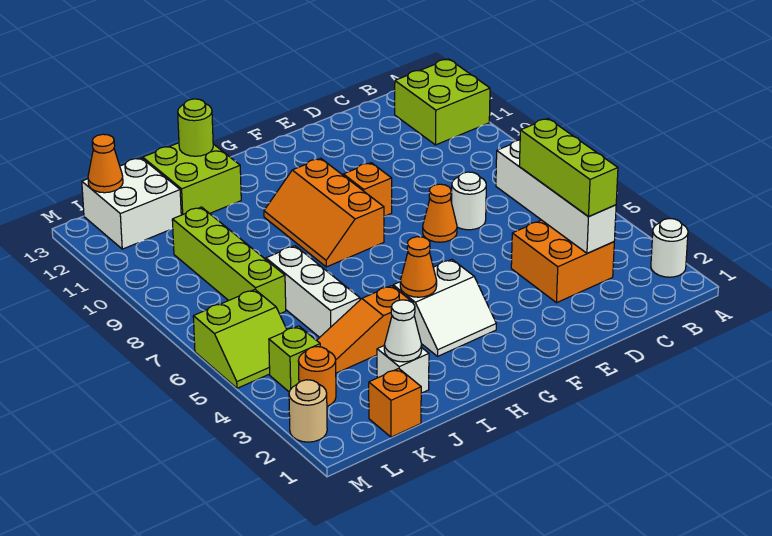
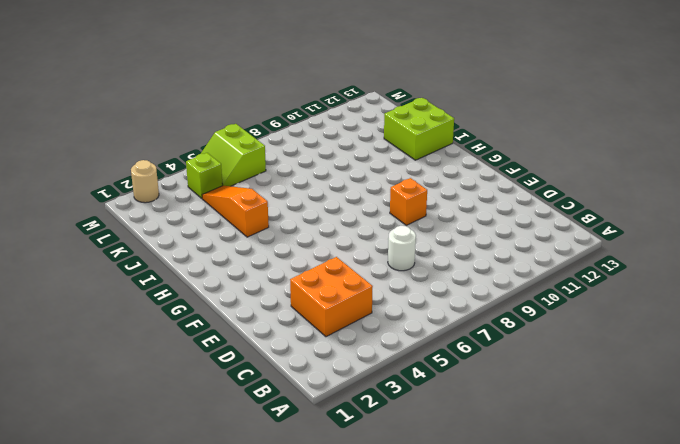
none -> white 1x1 round brick [651,219,688,277]
none -> lime 2x2 brick [395,59,490,145]
none -> orange 1x1 cone [423,184,457,242]

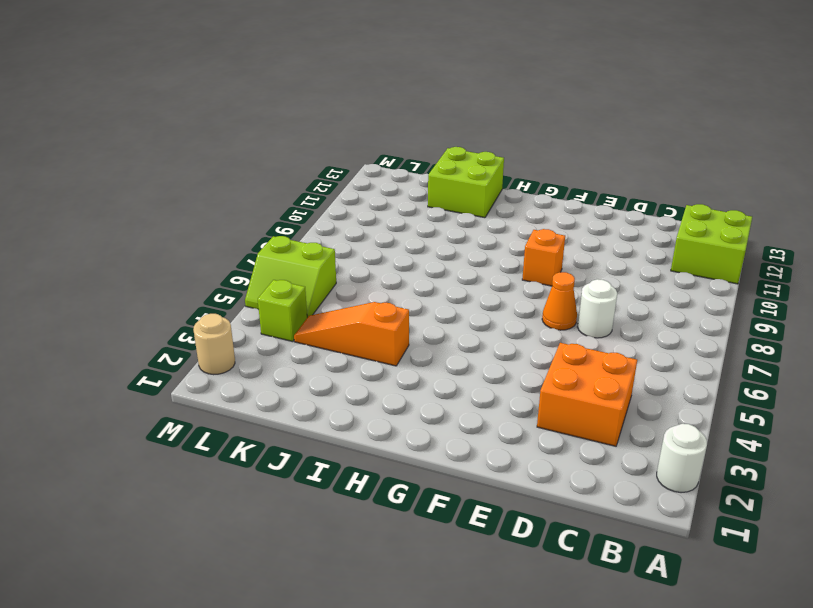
none -> white 2x2 slope [393,259,496,356]
none -> orange 2x3 slope [264,158,384,267]
none -> white 1x1 brick [377,346,429,393]

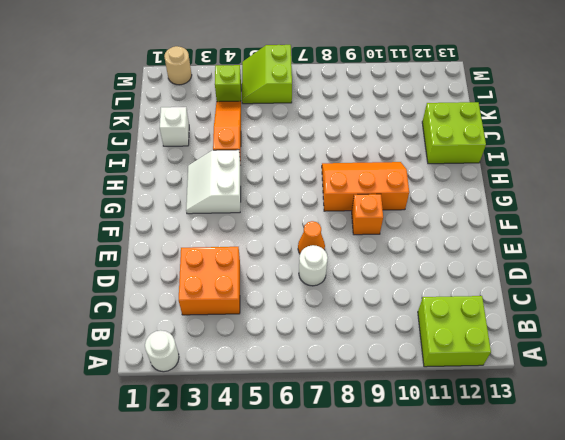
none -> white 1x3 brick [266,246,360,337]
none -> orange 1x1 brick [369,369,421,437]
none -> lime 1x4 brick [172,207,286,314]

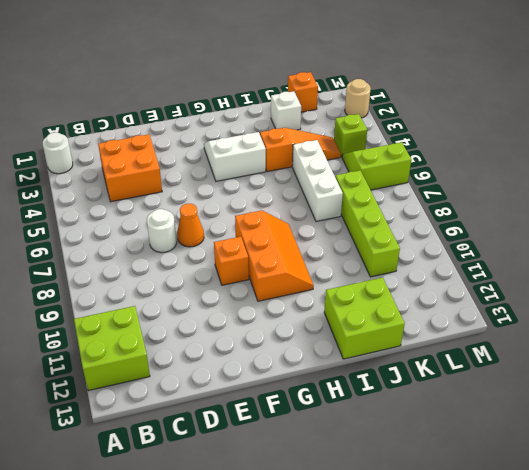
none -> white 2x2 brick [82,158,181,249]
none -> orange 1x1 round brick [298,347,336,406]
none -> white 1x4 brick [496,140,616,253]

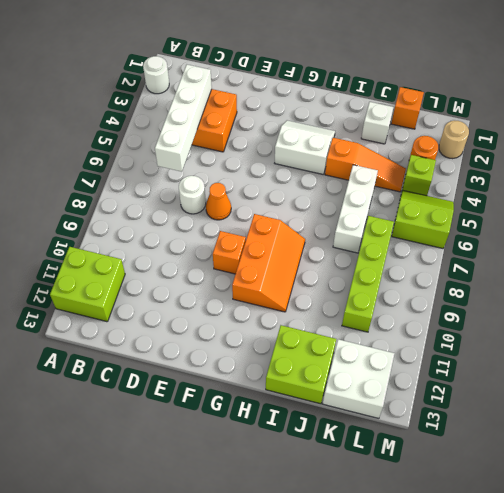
none -> orange 1x1 cone [400,237,437,297]
none -> lime 1x1 round brick [178,99,213,156]
none -> white 1x1 cone [384,300,422,362]

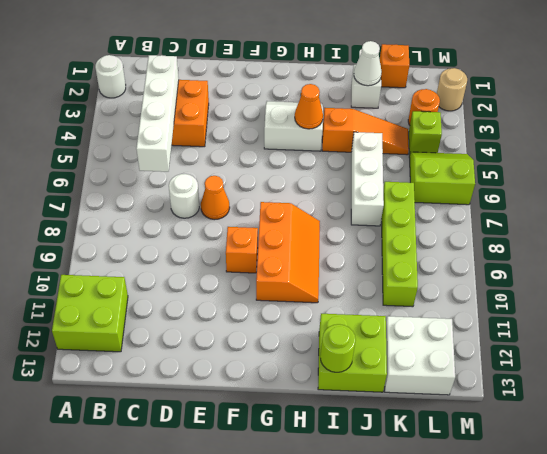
none -> orange 1x1 cone [88,134,123,193]
none -> lime 1x3 brick [519,119,618,217]

